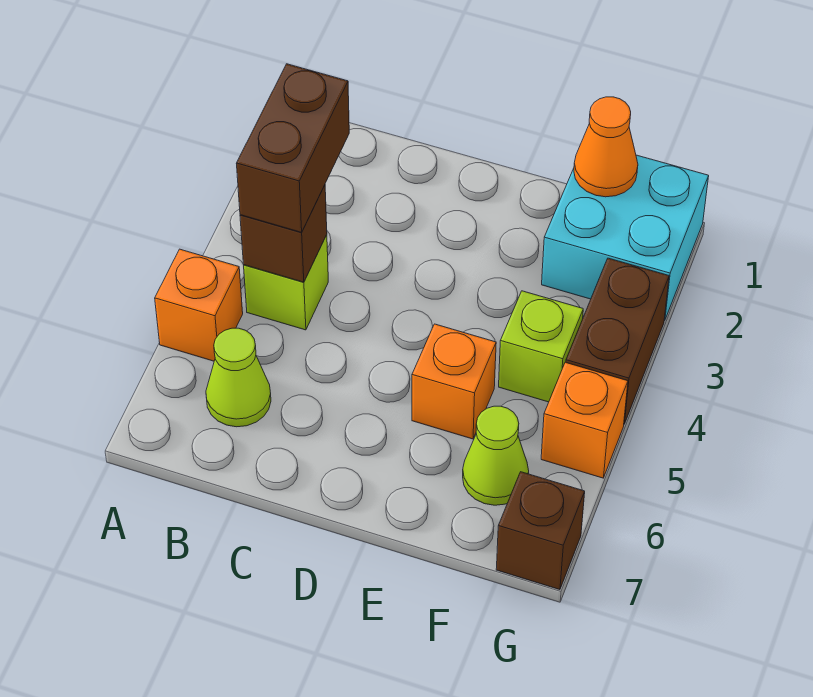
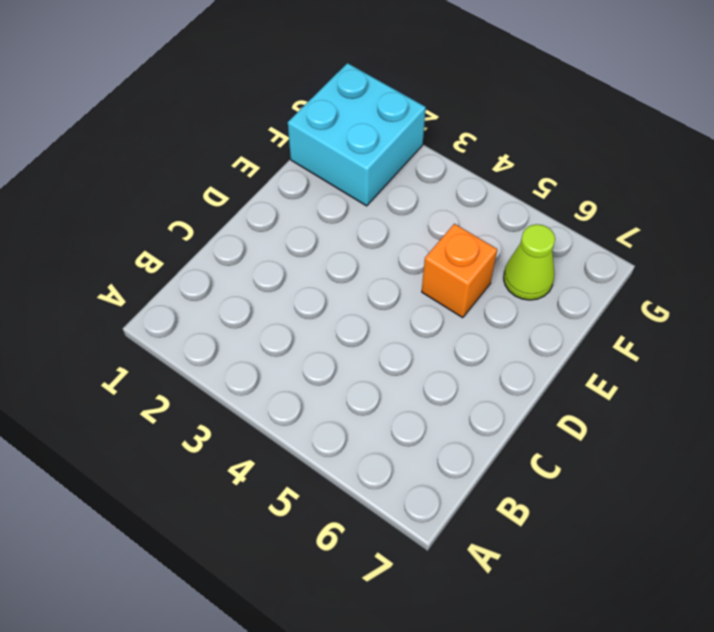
none -> orange 1x1 brick [155,249,243,361]
none -> lime 1x1 brick [244,235,328,330]
none -> lime 1x1 cone [206,328,271,427]

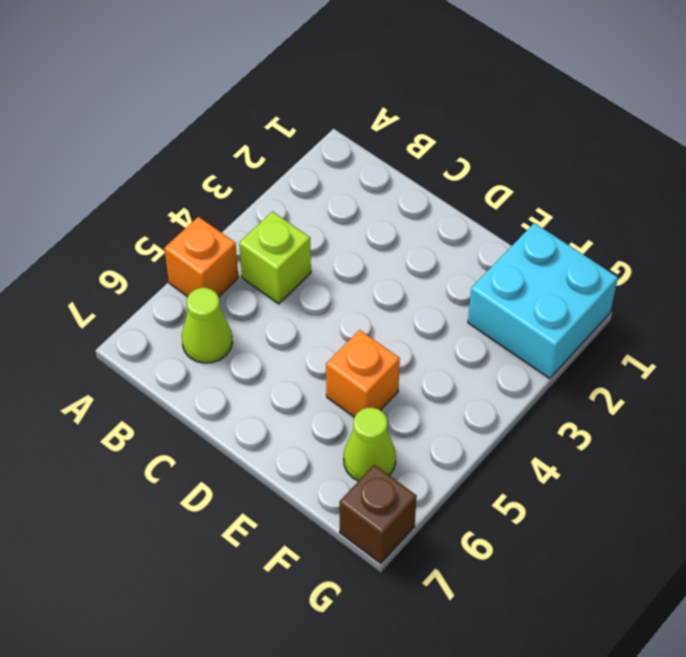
none -> lime 1x1 brick [499,291,583,402]
none -> brown 1x2 brick [566,258,669,424]
none -> orange 1x1 brick [541,362,628,478]

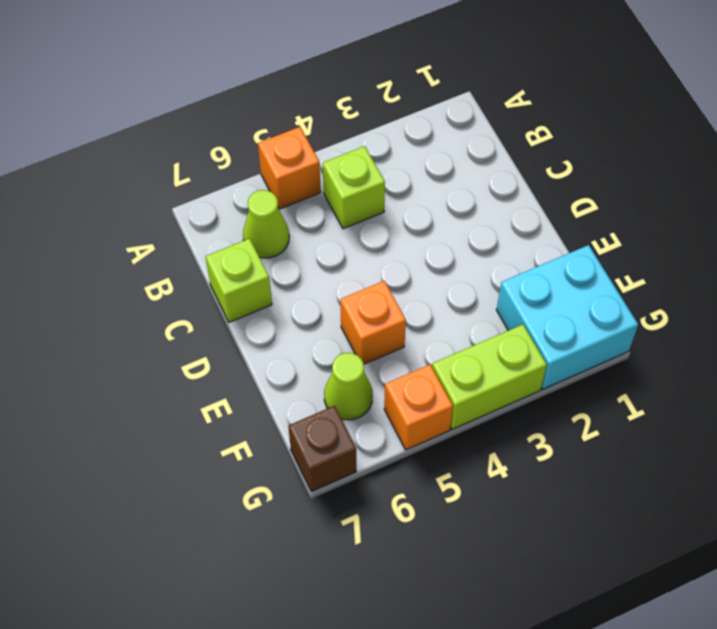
lime 1x1 brick [205,239,272,322] -> lime 1x1 brick moved to [499,291,583,402]
lime 1x2 brick [432,325,547,429] -> brown 1x2 brick [566,258,669,424]
none -> brown 1x1 brick [240,185,327,282]
none -> orange 1x1 cone [574,97,638,197]
none -> brown 1x2 brick [236,64,349,232]

